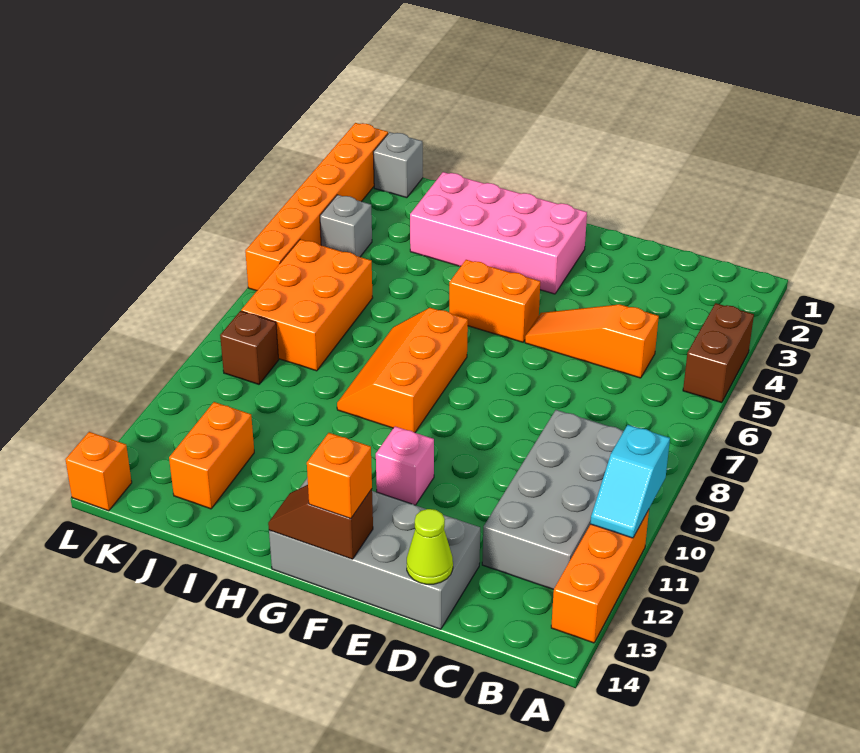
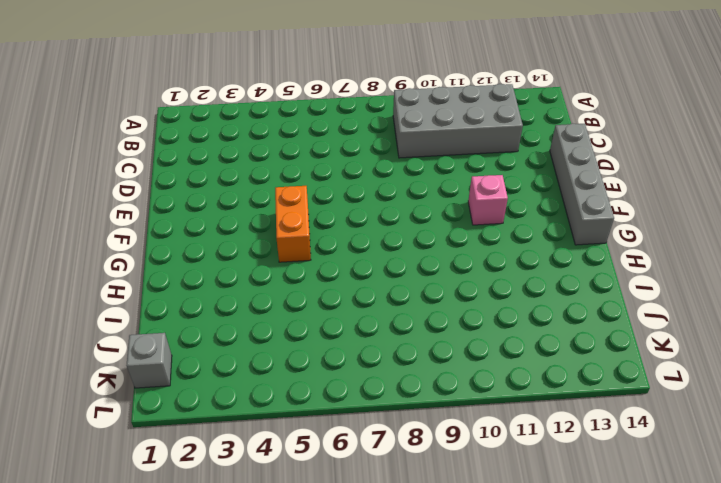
grey 1x4 brick [550,123,614,245] -> grey 2x4 brick [269,477,480,629]
none -> brown 1x2 brick [683,303,754,403]
none -> orange 1x3 brick [551,510,649,643]
none -> orange 1x3 slope [525,304,659,378]

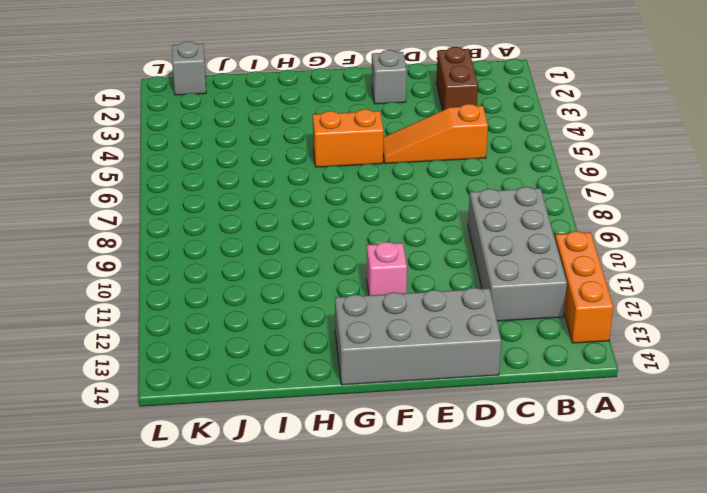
brown 1x2 brick [436,47,478,110] -> brown 1x2 brick moved to [683,303,754,403]
grey 1x1 brick [372,50,407,104] -> grey 1x1 brick moved to [320,195,372,257]
none -> pink 2x4 brick [410,172,587,294]
none -> orange 2x3 slope [337,308,468,433]
none -> orange 2x3 brick [241,239,373,371]

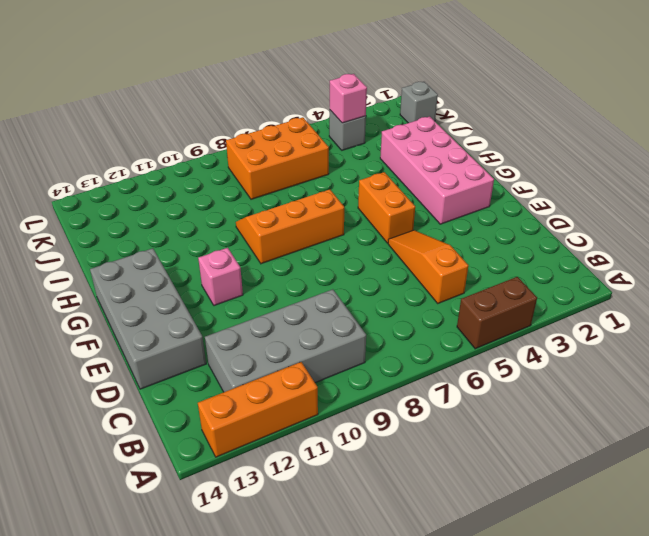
pink 1x1 brick [330,74,367,123] -> none
none -> orange 1x2 brick [169,402,254,509]
none -> brown 1x1 brick [220,311,279,384]
none -> orange 1x6 brick [245,123,388,291]

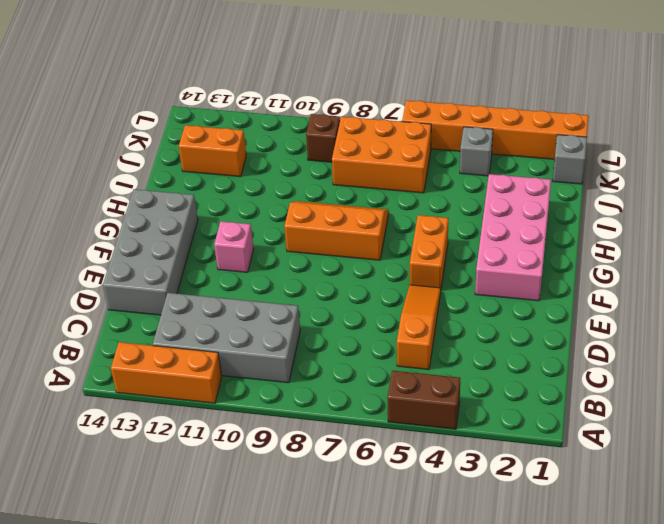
none -> orange 1x1 brick [65,432,132,511]
none -> cyan 1x2 slope [590,425,670,538]
none -> lime 1x1 cone [407,509,453,584]

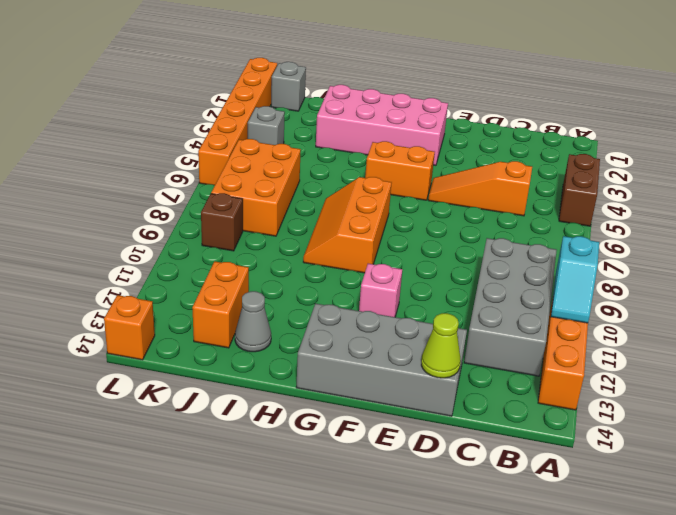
grey 1x1 cone [235,291,271,352] -> none
none -> brown 1x2 slope [268,485,373,559]
none -> orange 1x1 brick [307,433,372,519]

